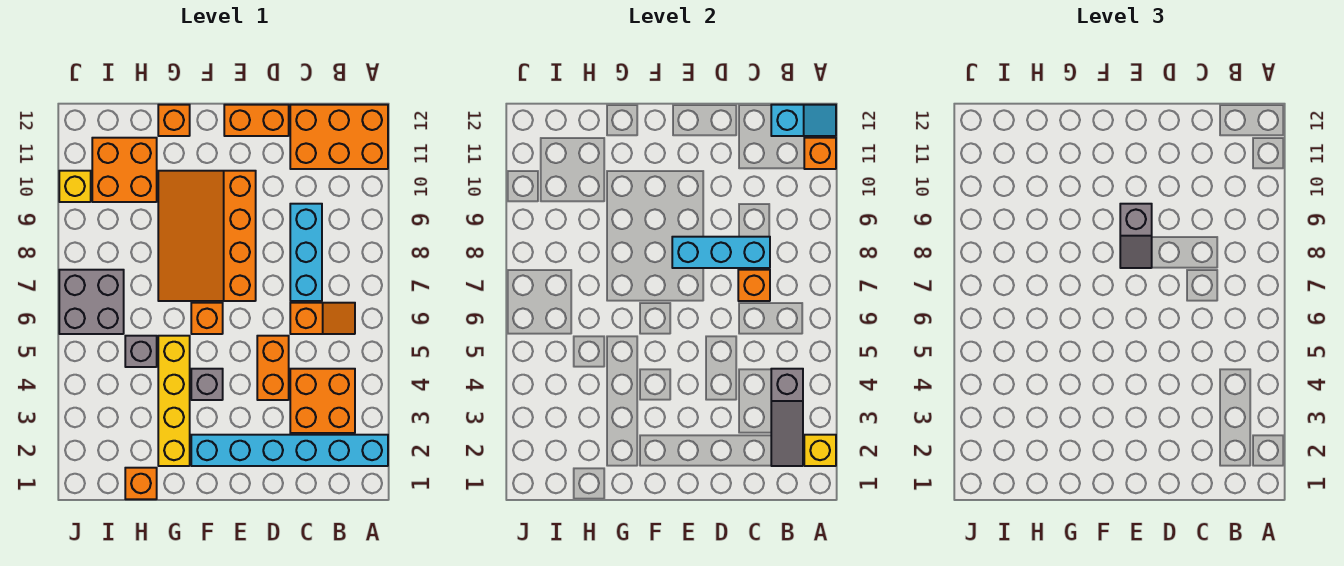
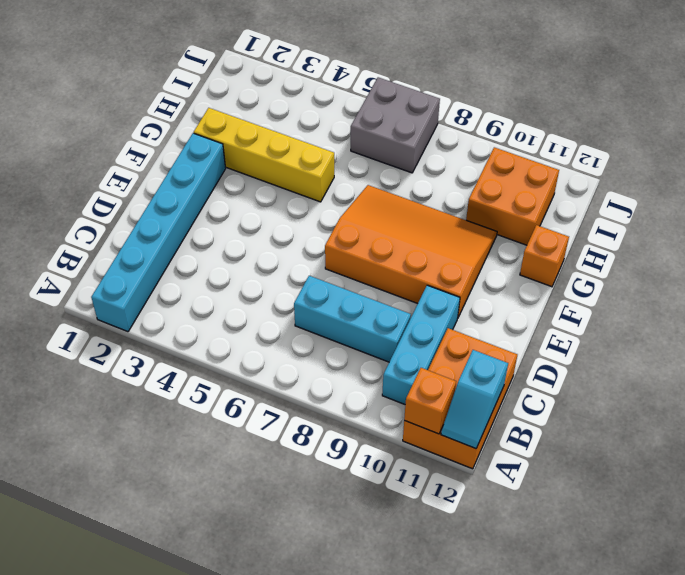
cyan 1x3 brick [382,285,460,404] -> cyan 1x3 brick moved to [672,237,770,268]
none -> orange 2x2 brick [290,369,355,433]
none -> orange 1x2 slope [290,303,355,334]
none -> orange 1x2 brick [257,336,289,400]

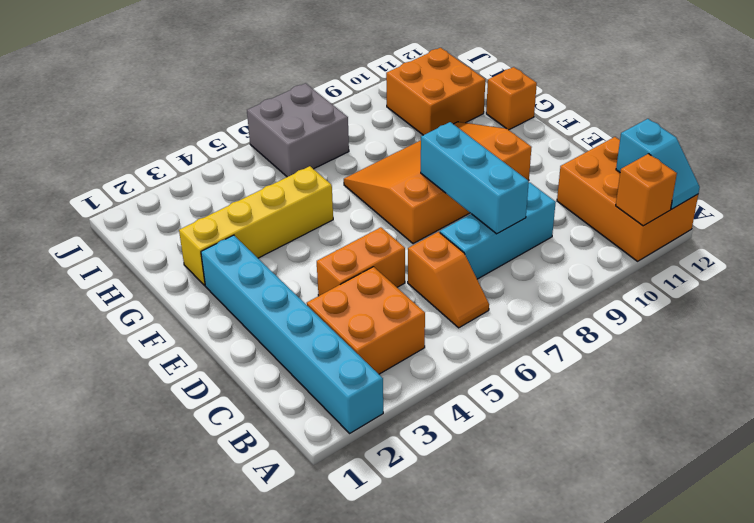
none -> orange 1x2 brick [224,105,289,136]
none -> grey 1x1 brick [191,369,223,400]
none -> orange 1x1 brick [191,303,223,334]

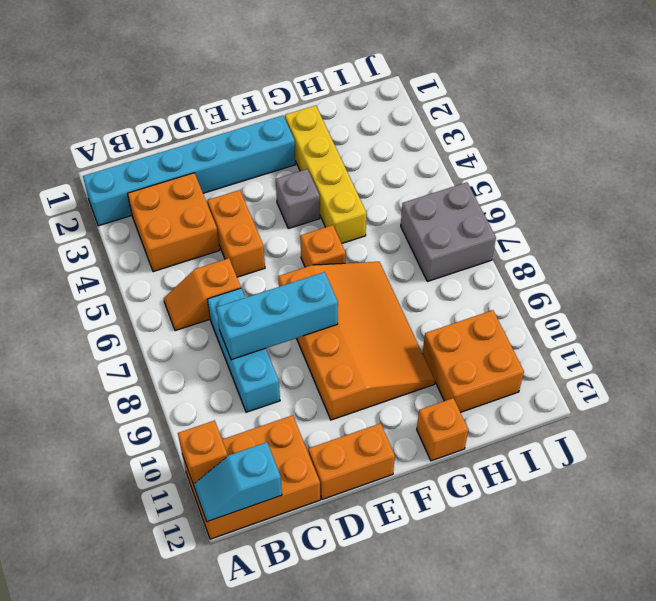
none -> orange 1x1 brick [125,468,157,499]
none -> grey 1x1 brick [125,336,157,367]
none -> yellow 1x1 brick [59,171,91,202]

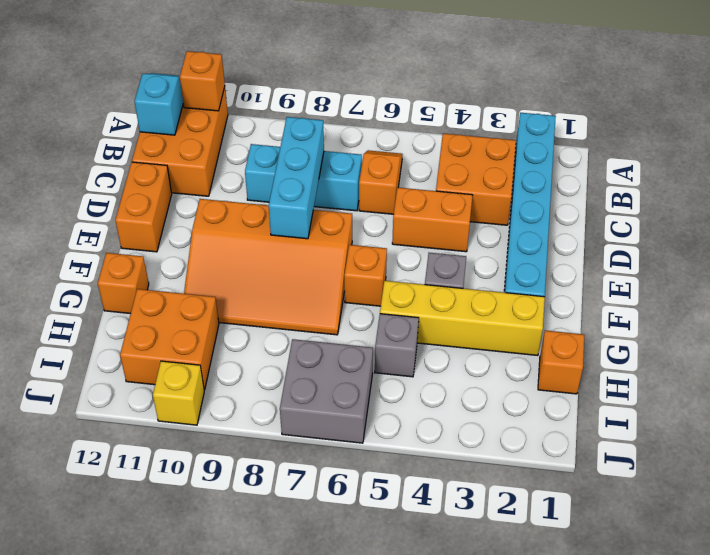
none -> yellow 1x1 brick [804,435,836,466]
none -> grey 1x3 slope [771,369,803,466]
none -> orange 1x1 brick [738,270,770,301]

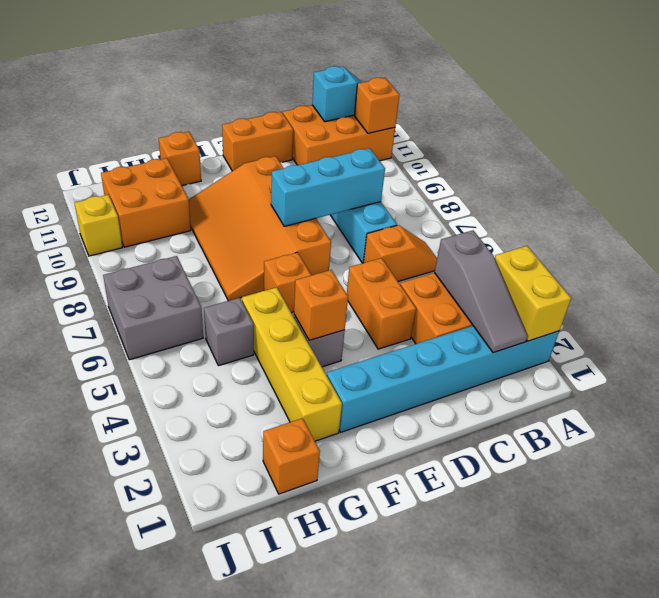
yellow 1x2 brick [495,246,571,341] -> yellow 1x1 brick [804,435,836,466]
orange 1x1 brick [294,270,348,340] -> orange 1x1 brick moved to [738,270,770,301]
none -> grey 1x2 slope [1120,204,1152,268]

